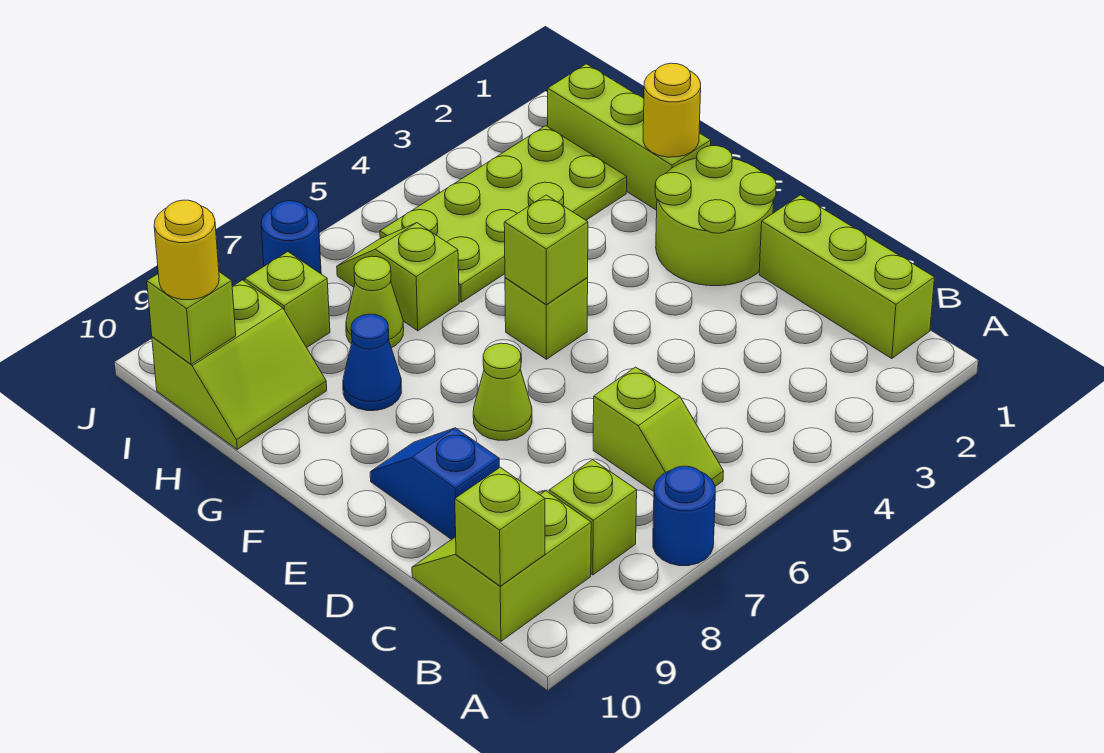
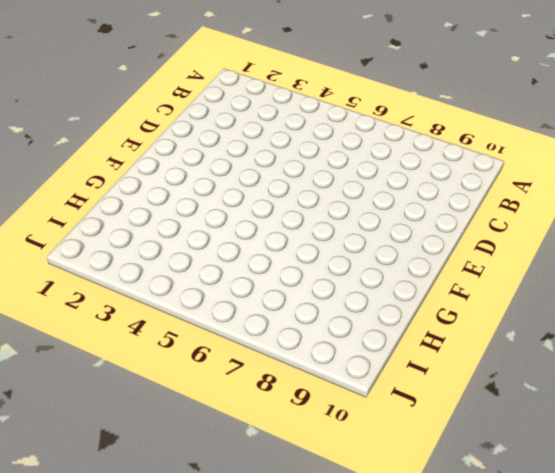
none -> blue 1x1 round brick [653,466,715,566]
none -> lime 1x3 brick [759,195,935,359]
none -> lime 1x2 slope [593,367,723,491]

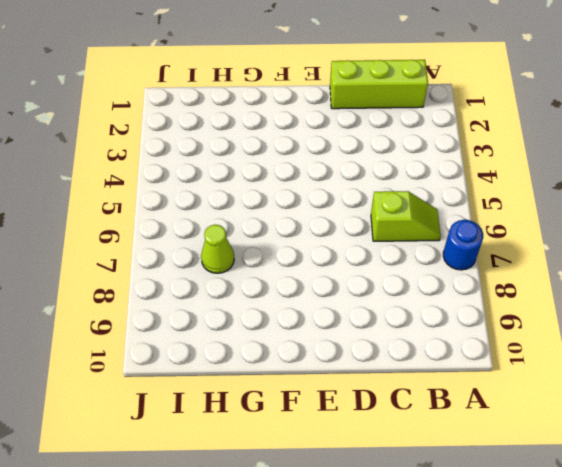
none -> lime 1x1 brick [549,459,637,575]
none -> lime 2x2 slope [412,491,591,641]
none -> blue 1x2 slope [370,428,499,539]

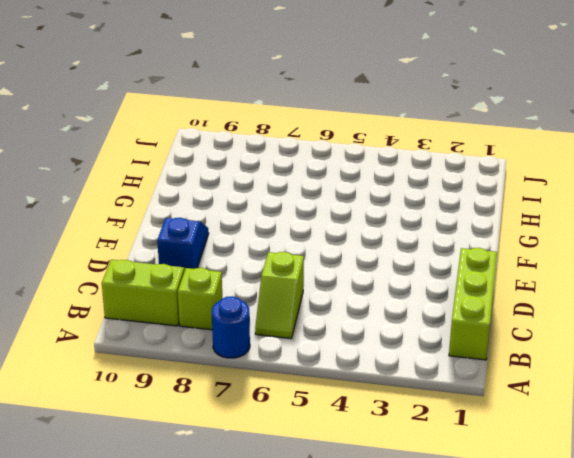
none -> lime 2x2 round brick [655,146,776,286]
none -> lime 1x1 cone [473,343,532,440]
none -> lime 1x1 brick [505,278,588,359]

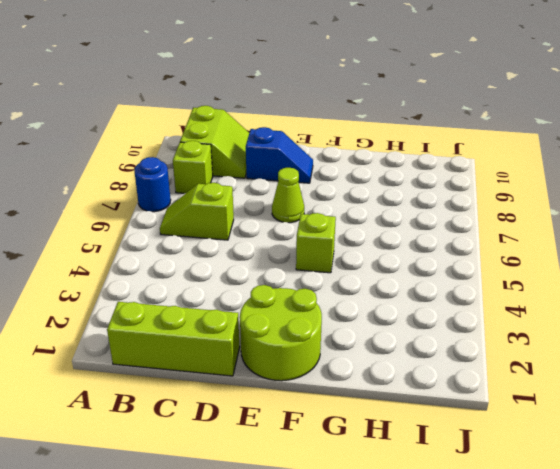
none -> lime 1x3 brick [548,64,711,210]
none -> blue 1x1 cone [343,314,401,411]
none -> lime 2x4 plate [380,126,627,302]

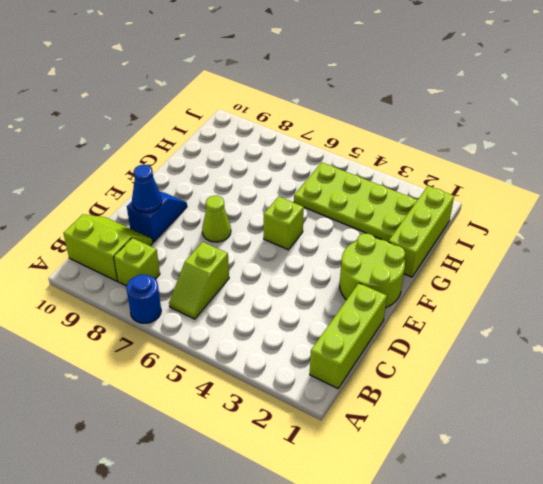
blue 1x1 cone [132,165,162,213] -> blue 1x1 cone moved to [343,314,401,411]
none -> lime 1x2 slope [337,223,459,331]
none -> lime 1x1 cone [346,256,404,348]
none -> lime 2x2 slope [152,280,327,449]

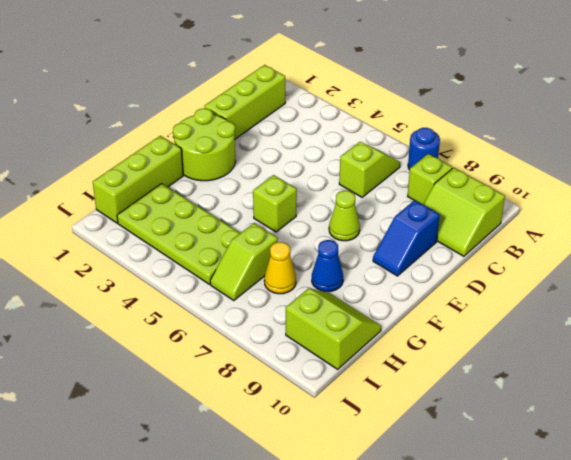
yellow 1x1 cone [264,242,296,294] -> lime 1x1 cone [346,256,404,348]
none -> lime 1x1 brick [245,252,330,348]
none -> blue 1x1 round brick [261,201,321,274]
none -> lime 1x1 brick [455,467,545,586]

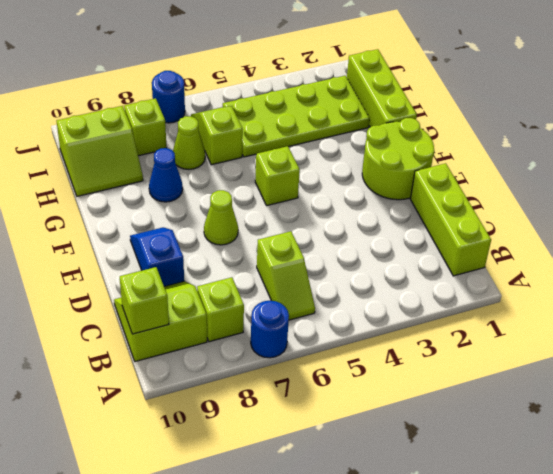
none -> lime 1x1 brick [504,195,588,305]
none -> yellow 1x1 round brick [643,63,701,157]
none -> lime 1x1 brick [147,272,236,364]

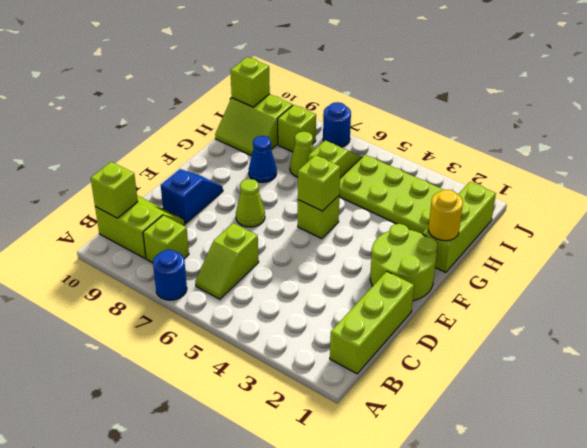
none -> yellow 1x1 round brick [154,200,219,300]

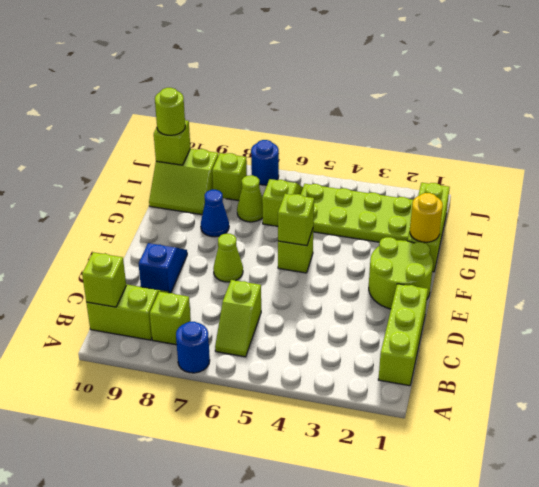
lime 1x1 round brick [155,88,185,135] -> yellow 1x1 round brick [154,200,219,300]

